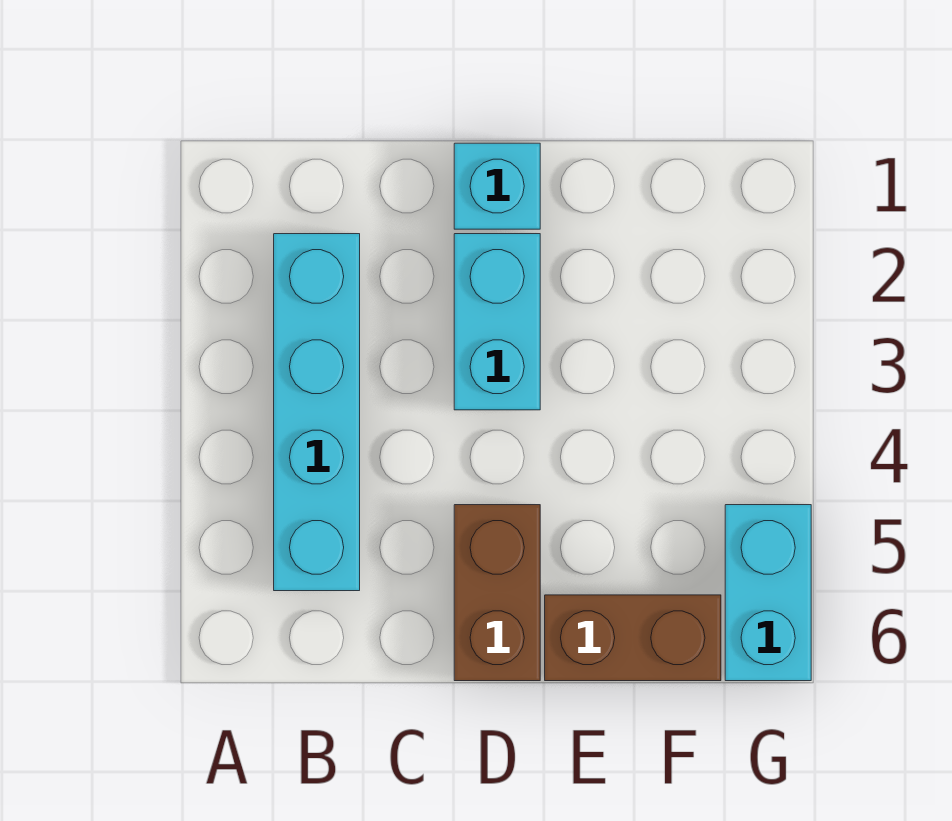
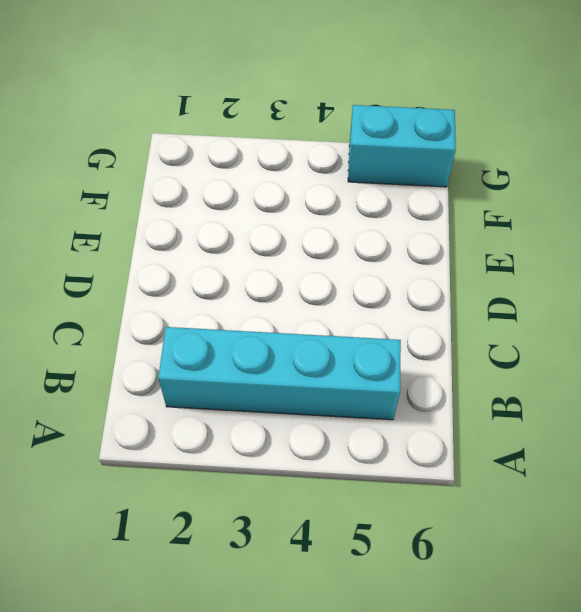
none -> cyan 1x1 brick [454,143,540,229]
none -> cyan 1x2 brick [454,234,540,410]

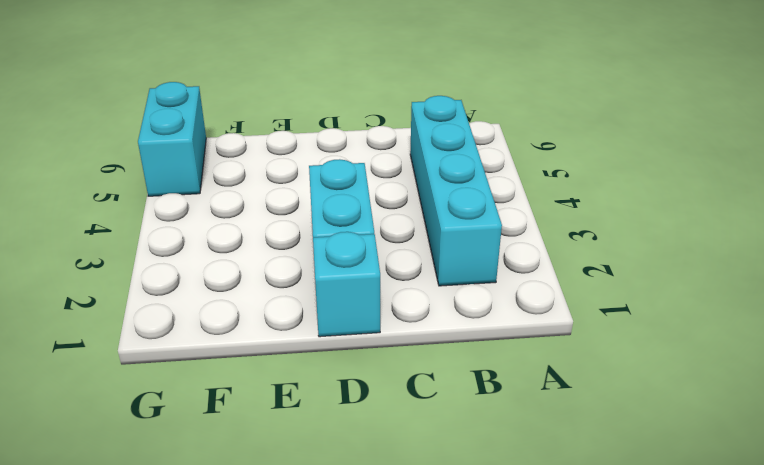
none -> brown 1x2 brick [454,505,540,681]
none -> brown 1x2 brick [545,595,721,681]

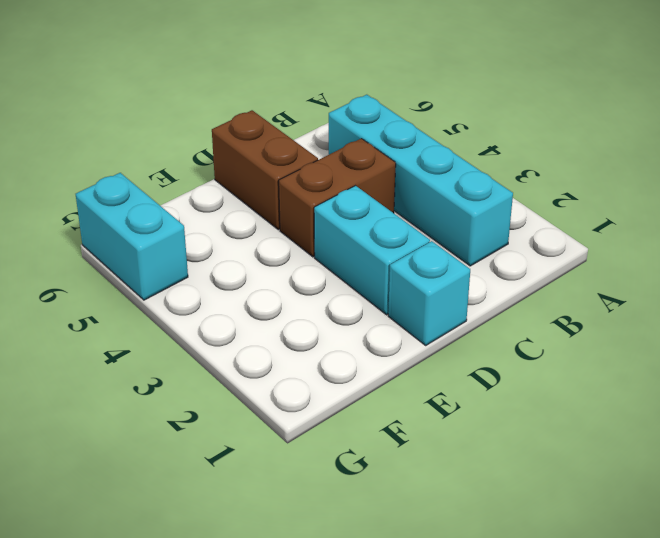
brown 1x2 brick [279,138,396,257] -> brown 1x2 brick moved to [545,595,721,681]

